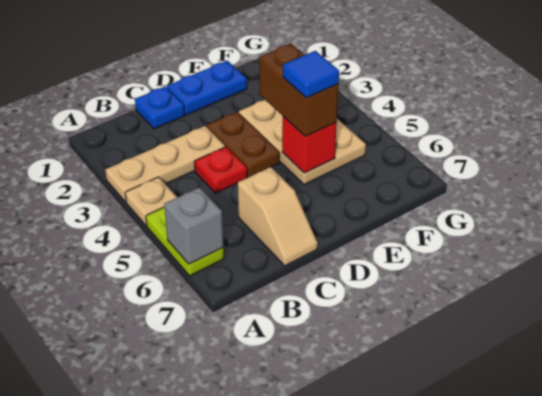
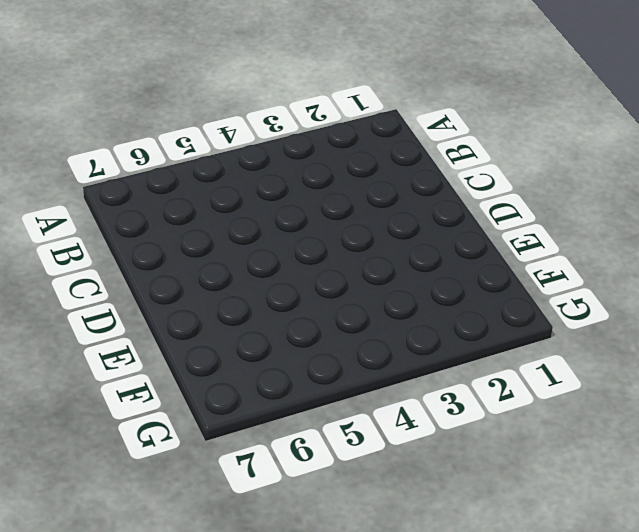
none -> tan 1x3 plate [105,126,225,202]
none -> tan 1x1 plate [125,177,177,226]
none -> lime 1x2 plate [146,207,224,276]

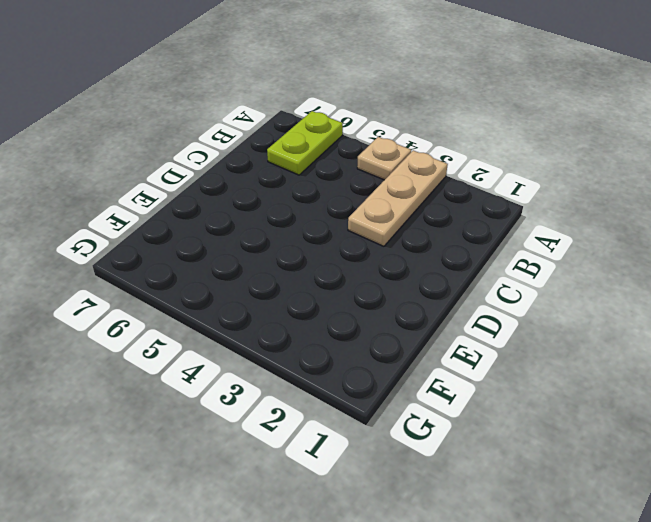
lime 1x2 plate [267,111,343,175] -> lime 1x2 plate turned to [146,207,224,276]
none -> blue 1x1 plate [135,86,185,129]
none -> red 1x1 plate [194,147,247,193]
none -> tan 1x2 slope [238,167,318,266]

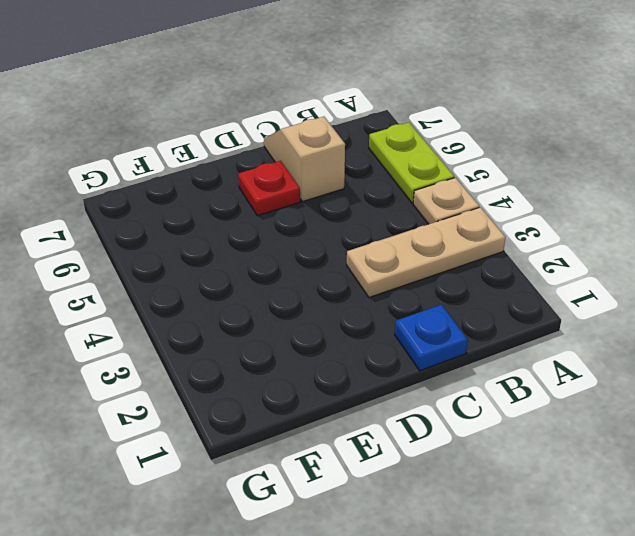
red 1x1 plate [238,161,300,216] -> red 1x1 plate moved to [194,147,247,193]
none -> blue 1x2 plate [167,61,247,115]
none -> brown 1x2 plate [207,112,280,177]
none -> tan 2x3 plate [239,100,366,185]

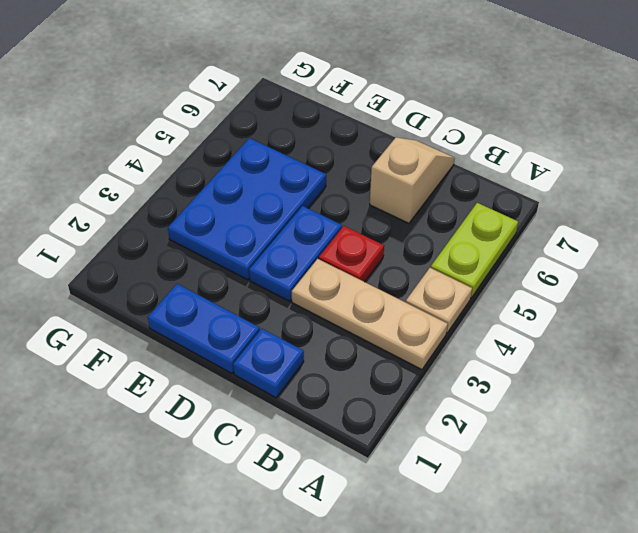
blue 1x2 plate [249,206,342,301] -> brown 1x2 plate [207,112,280,177]
blue 2x3 plate [168,138,326,280] -> tan 2x3 plate [239,100,366,185]
none -> grey 1x1 brick [164,187,223,264]
none -> red 1x1 brick [282,117,337,173]
none -> brown 1x2 brick [259,44,339,136]

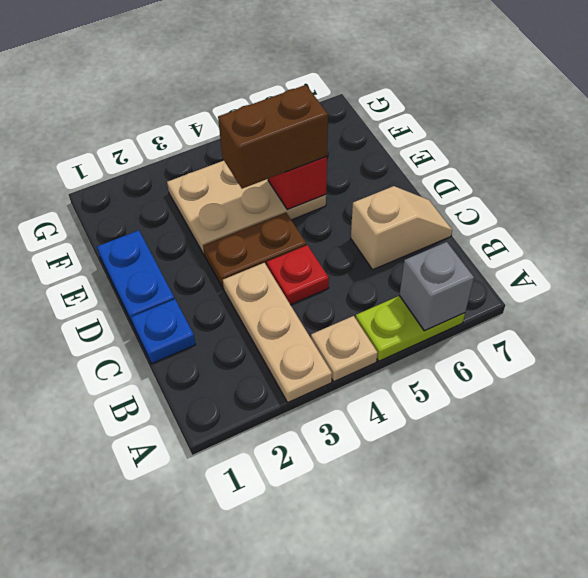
none -> blue 1x1 tile [283,51,339,98]

